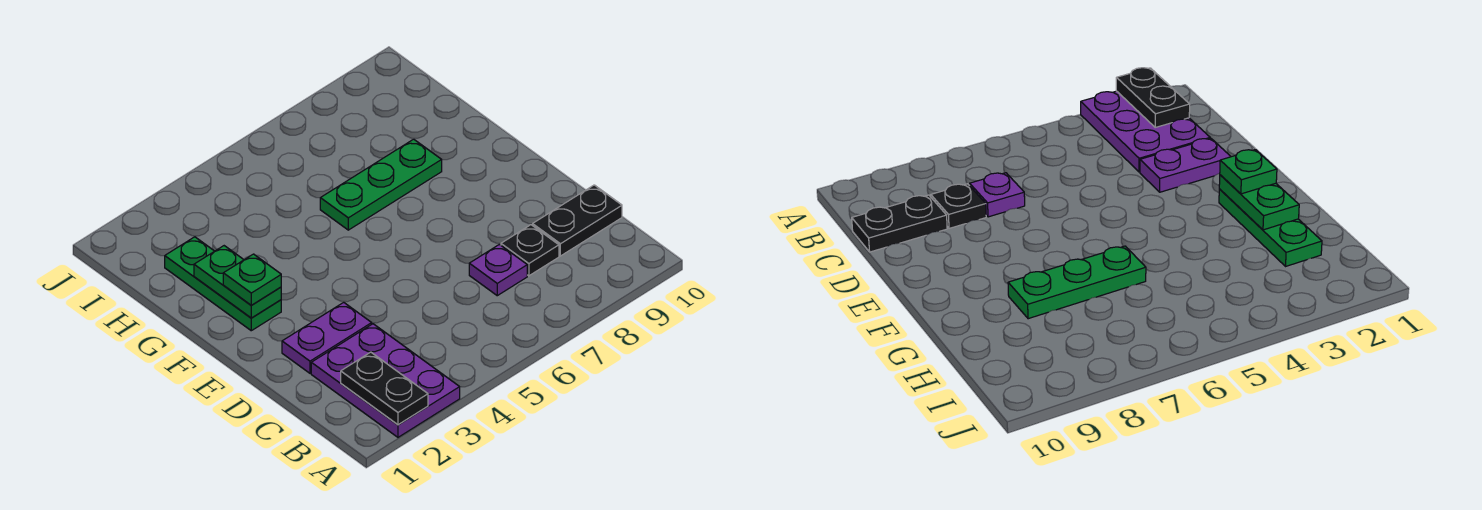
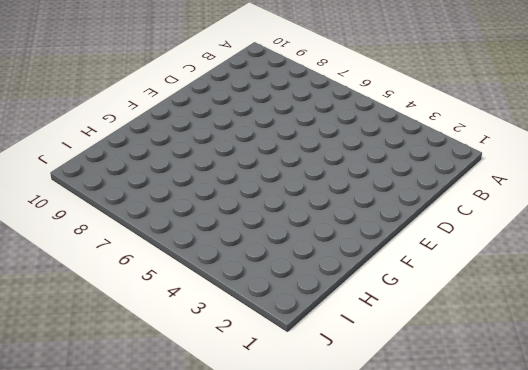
none -> purple 2x3 plate [311,324,460,437]
none -> purple 1x1 plate [469,244,527,296]

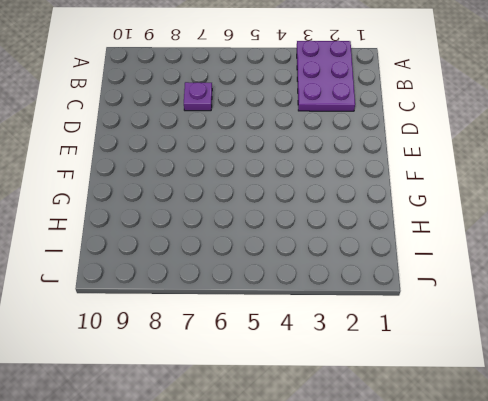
none -> black 1x1 plate [501,225,559,276]
none -> black 1x2 plate [533,185,622,256]

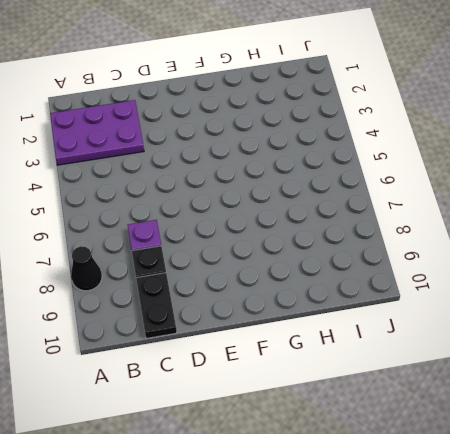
black 1x1 cone [71,246,102,291] -> none
none -> purple 1x2 plate [282,302,372,373]
none -> green 1x3 plate [165,237,281,331]

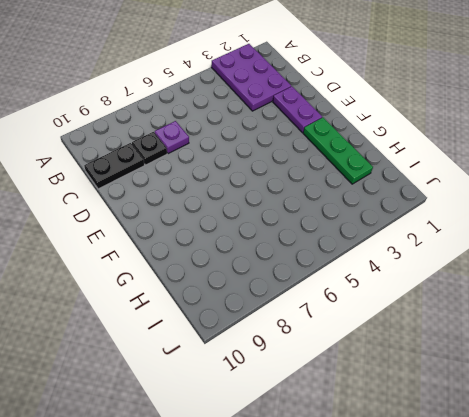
purple 1x2 plate [273,86,322,133] -> purple 1x2 plate turned to [282,302,372,373]
none -> green 1x3 plate [320,139,442,230]
none -> black 1x2 plate [341,352,428,425]

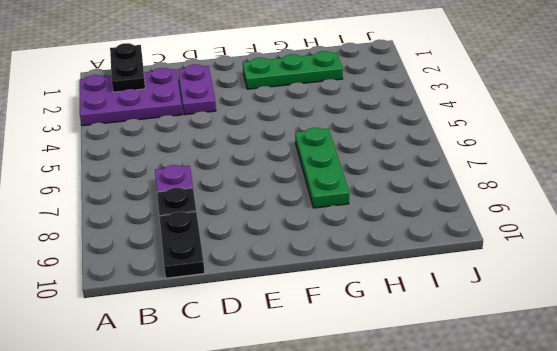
black 1x2 plate [110,43,145,92] -> black 1x2 plate turned to [341,352,428,425]
none -> green 1x2 plate [194,246,281,318]
none -> green 1x1 plate [223,254,281,305]

